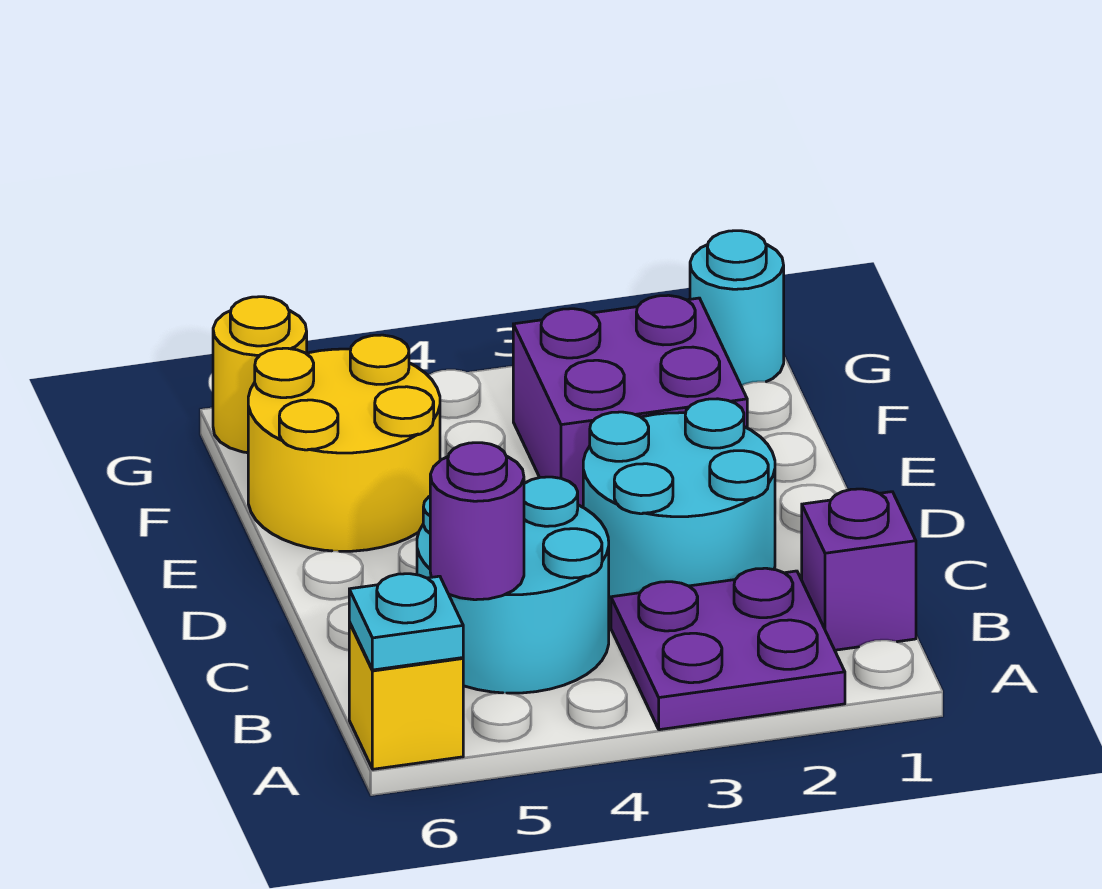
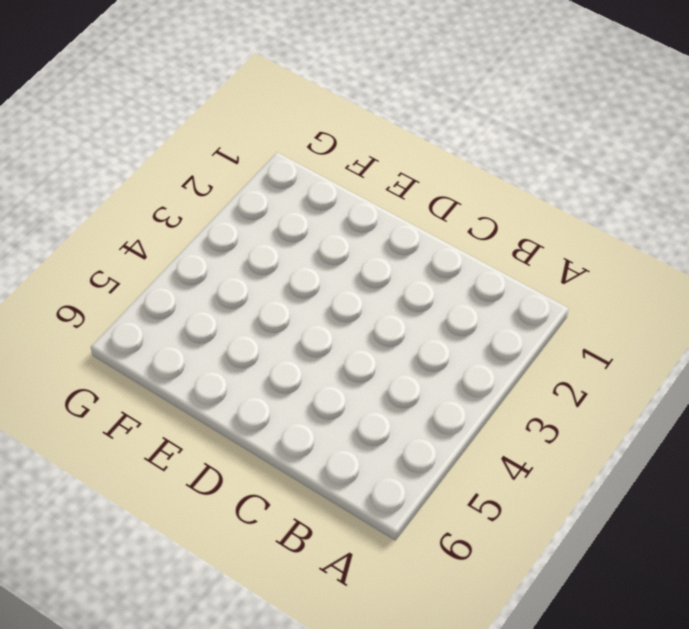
none -> purple 2x2 plate [611,568,845,730]
none -> yellow 1x1 brick [349,622,463,769]

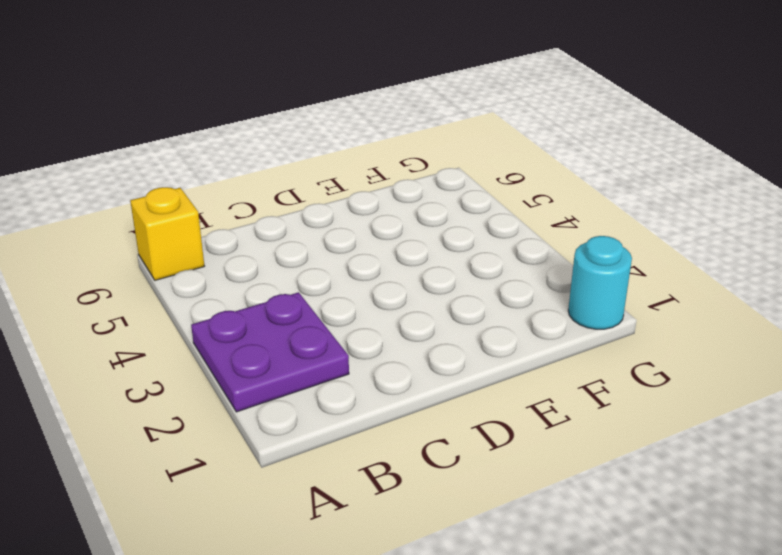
none -> purple 1x1 brick [802,489,916,650]
none -> cyan 2x2 round brick [417,477,609,693]

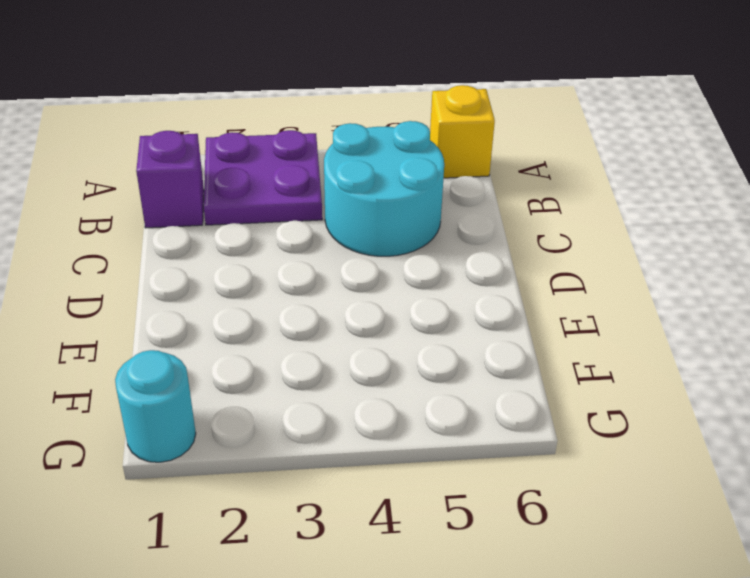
none -> cyan 2x2 round brick [583,399,775,599]
none -> purple 2x2 brick [513,295,747,507]

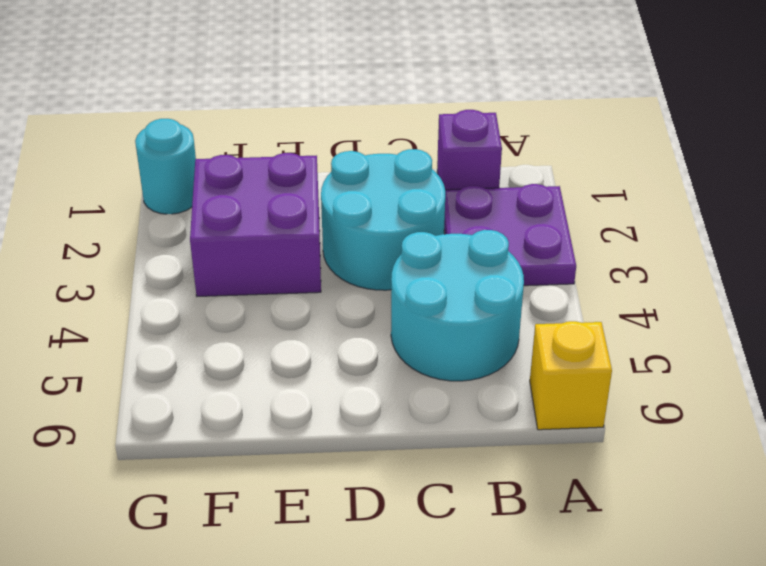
none -> yellow 2x2 round brick [248,335,440,551]
none -> yellow 1x1 round brick [213,297,307,453]

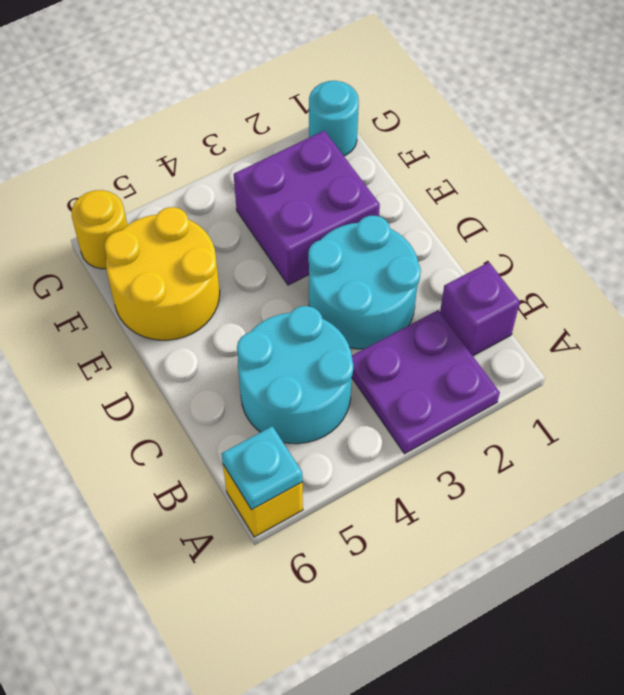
none -> purple 1x1 round brick [430,443,524,600]

